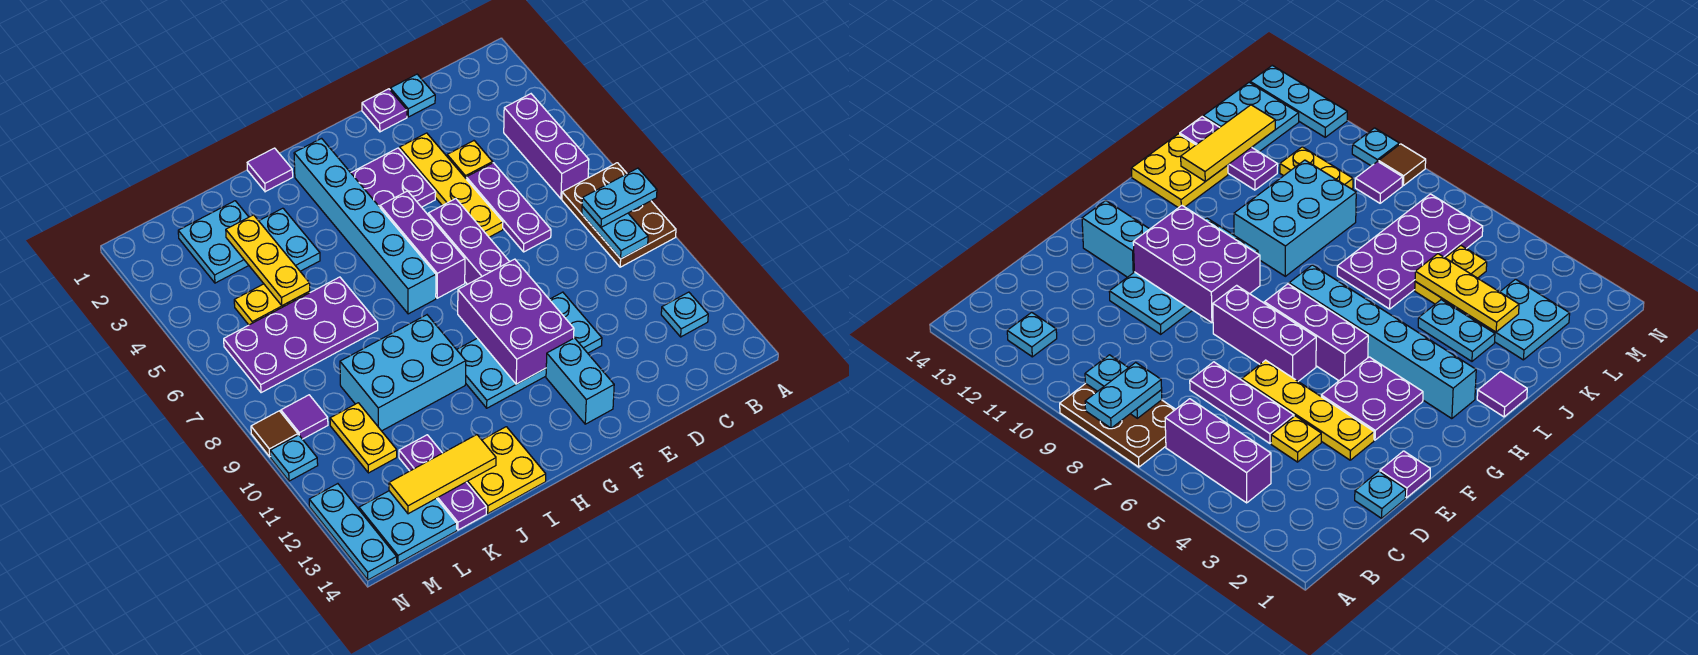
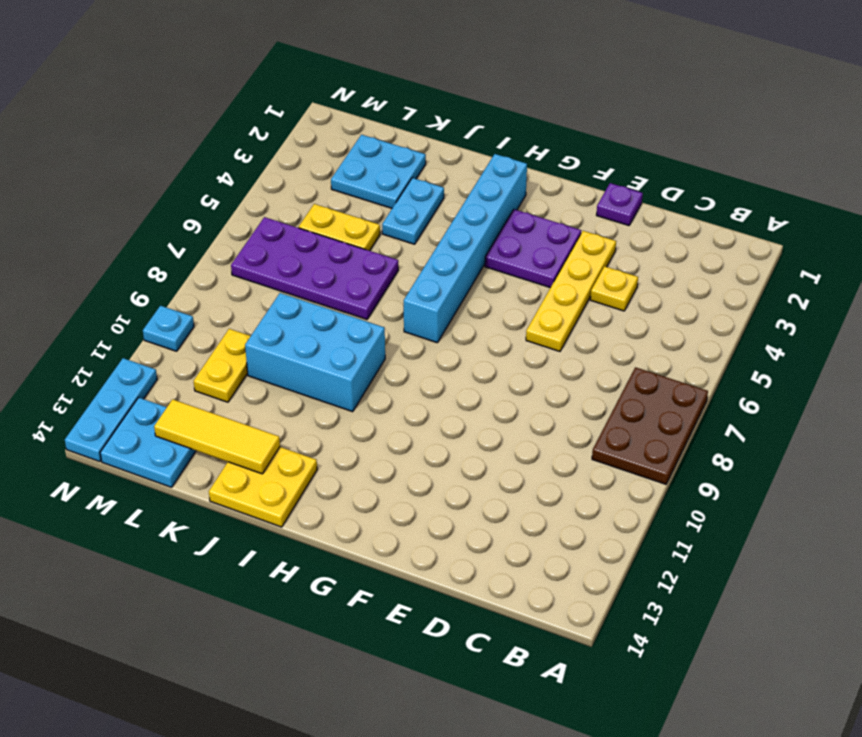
none -> purple 1x3 brick [504,94,589,199]
none -> cyan 1x1 plate [661,292,708,337]
none -> cyan 1x1 plate [390,74,435,117]
none -> purple 1x3 plate [466,163,551,252]

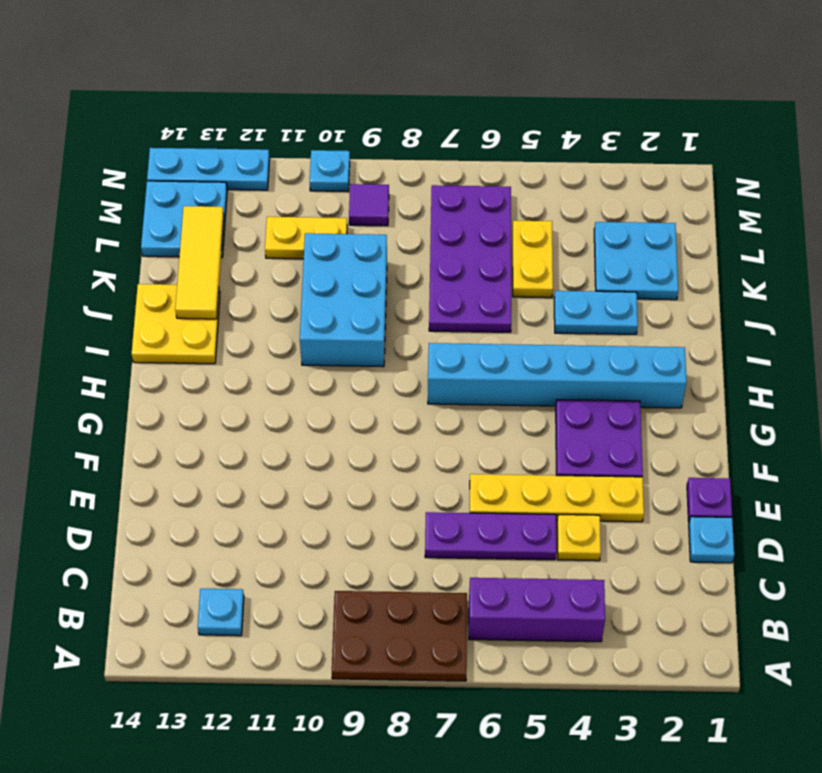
none -> cyan 2x4 plate [457,292,602,408]
none -> purple 1x3 brick [428,199,510,284]
none -> cyan 1x2 brick [546,338,614,424]
none -> purple 1x3 brick [380,191,465,298]

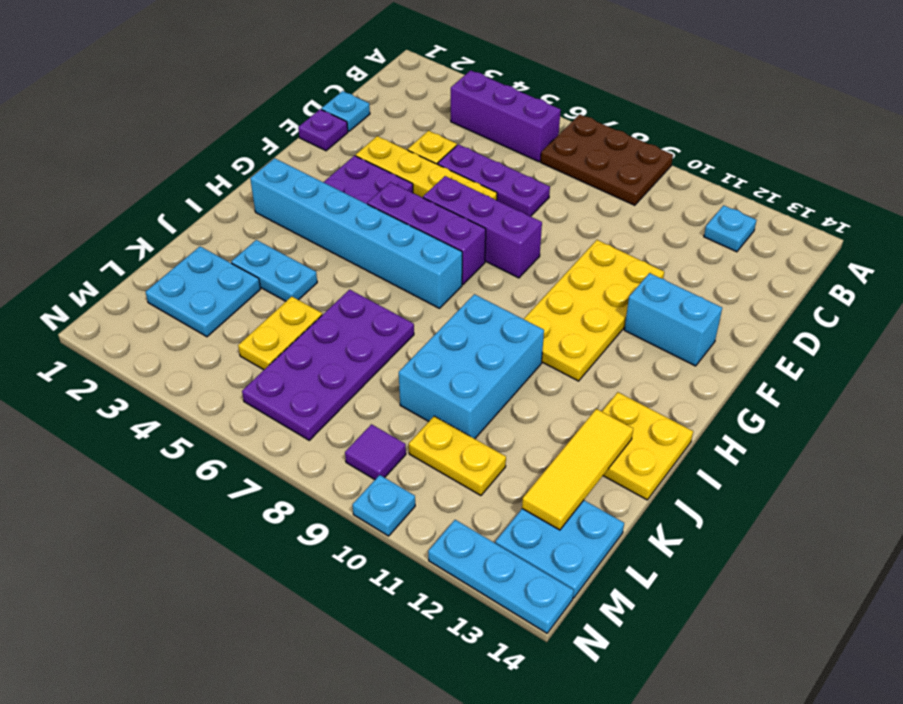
yellow 2x4 plate [524,240,664,381] -> cyan 2x4 plate [457,292,602,408]
none -> purple 1x1 tile [247,148,293,192]
none -> purple 1x3 plate [399,435,486,530]
none -> brown 1x1 tile [251,411,298,457]
none -> cyan 1x2 plate [582,206,648,259]

